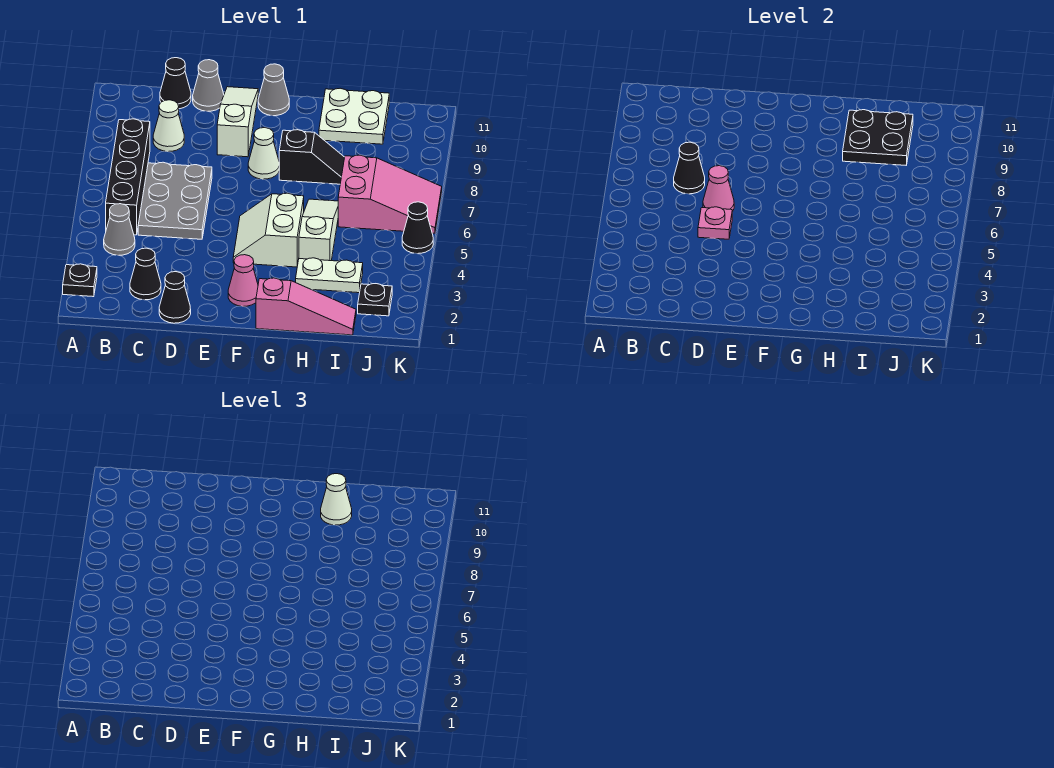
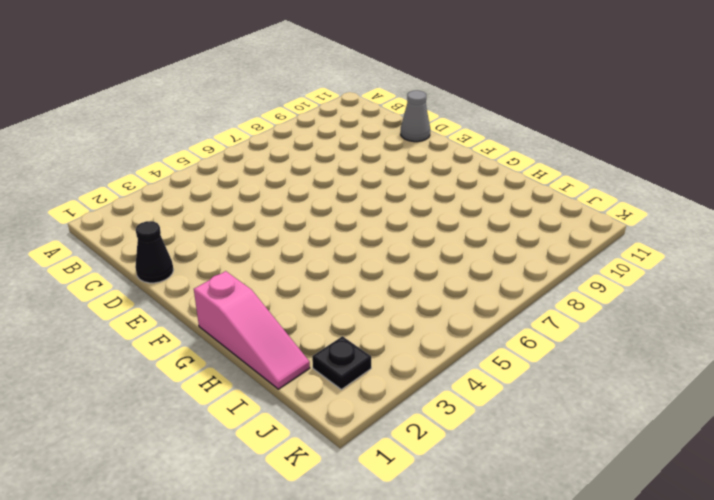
none -> black 1x1 plate [63,264,97,297]
none -> grey 1x1 cone [104,204,135,255]
none -> black 1x4 brick [106,119,150,235]

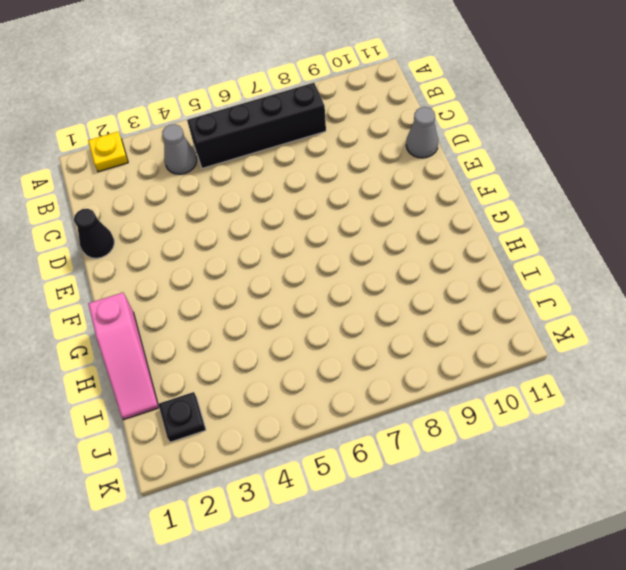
yellow 1x1 plate [88,132,128,172] -> black 1x1 plate [63,264,97,297]
none -> black 1x1 cone [130,248,161,300]
none -> grey 2x3 plate [138,162,212,239]
none -> white 1x1 cone [153,100,184,152]

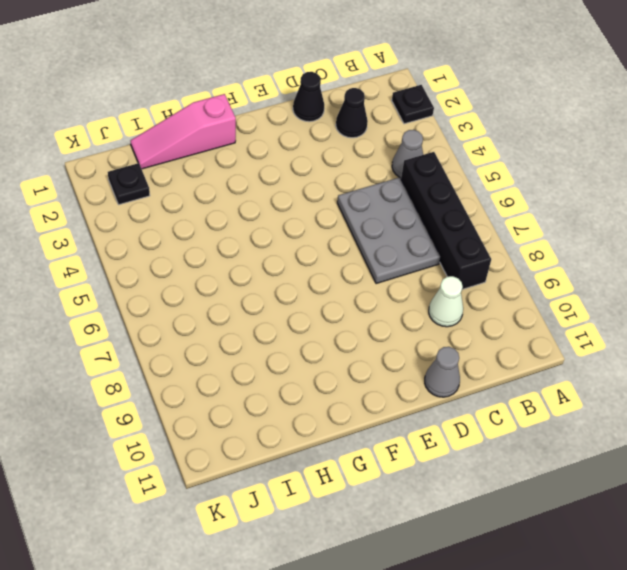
none -> black 1x1 cone [160,58,191,109]
none -> white 1x3 slope [217,87,258,157]
none -> pink 1x1 cone [228,255,258,306]

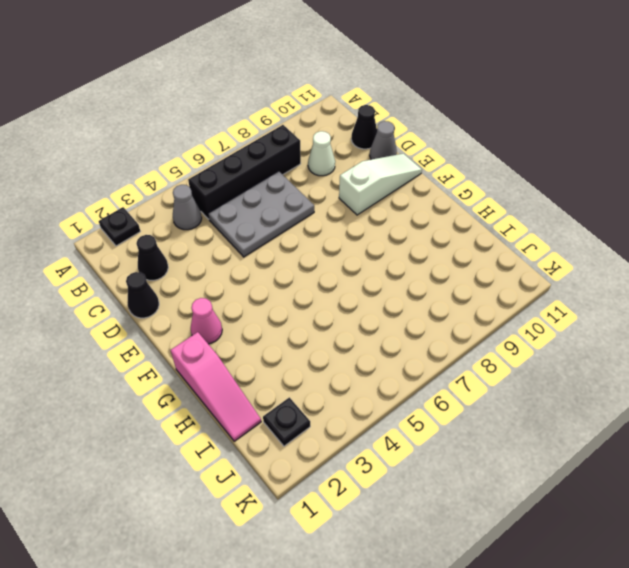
none -> white 2x2 slope [233,193,304,267]
none -> white 1x1 cone [248,128,279,179]
none -> grey 1x1 cone [258,64,289,116]

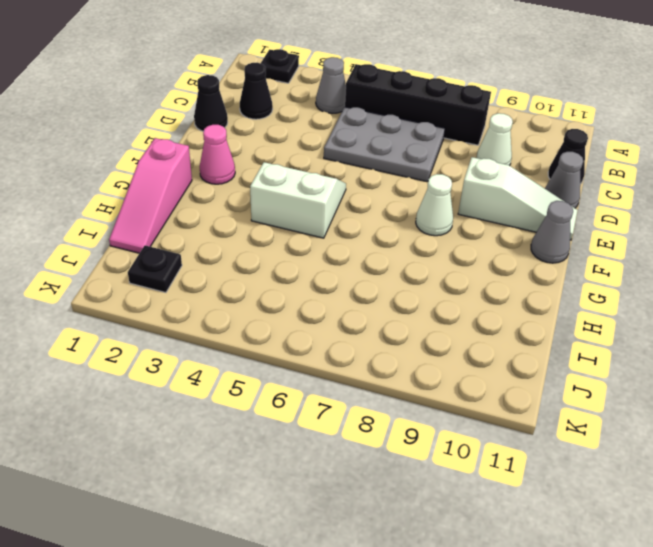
none -> black 1x2 slope [279,130,345,184]
none -> white 1x2 plate [296,258,363,293]
none -> white 1x3 slope [299,199,338,261]

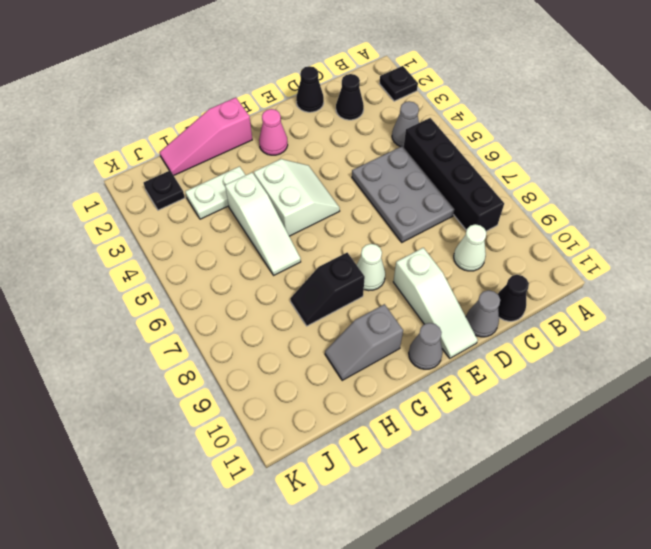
grey 1x2 slope [325,304,403,380] -> white 2x2 plate [319,88,389,144]
none -> pink 2x3 slope [338,155,442,233]
none -> black 1x1 cone [402,202,433,254]
none -> black 1x1 cone [674,142,705,194]

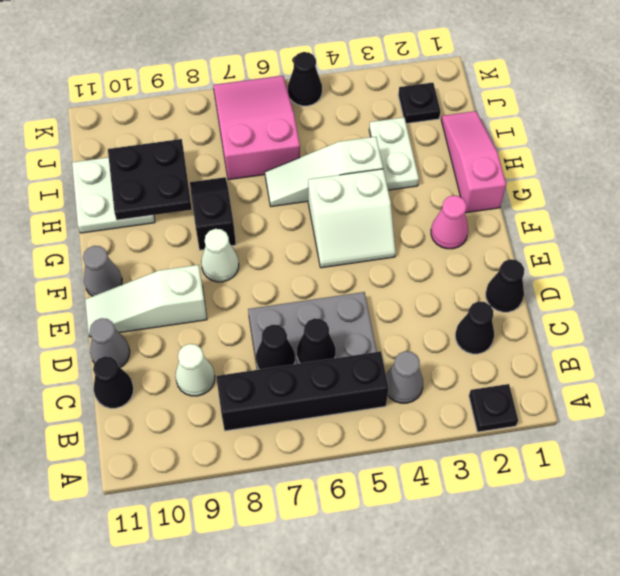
black 1x1 cone [297,318,336,363] -> none
none -> pink 1x1 plate [698,207,732,239]
none -> pink 1x1 cone [703,166,734,212]
none -> white 1x1 cone [321,474,352,525]

